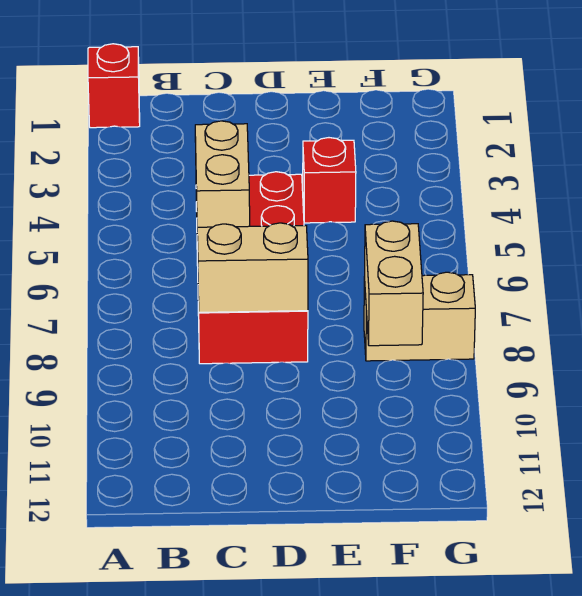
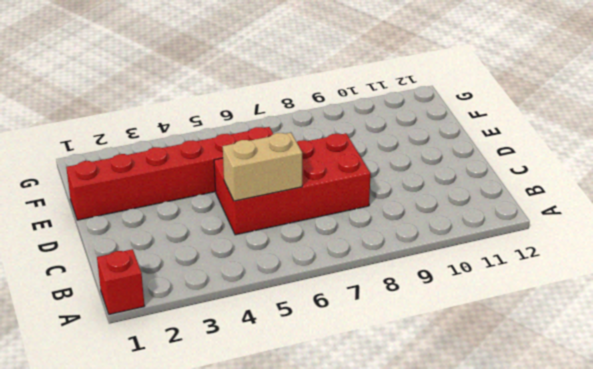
red 1x6 brick [66,127,273,220] -> red 1x1 brick [303,138,356,223]
none -> tan 1x2 brick [364,272,475,361]
none -> tan 1x2 brick [197,223,308,312]

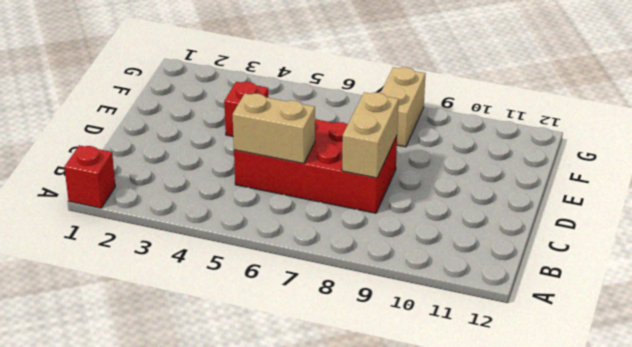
none -> tan 1x2 brick [365,221,423,346]

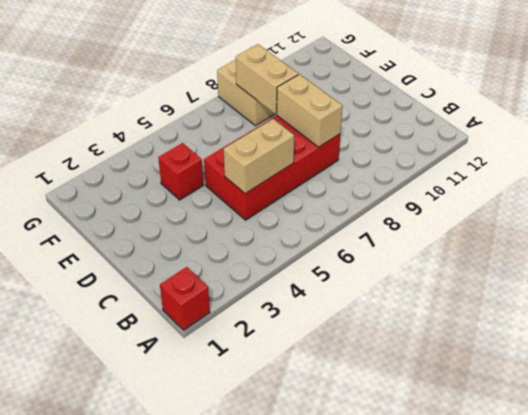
tan 1x2 brick [236,44,298,114] -> tan 1x2 brick turned to [365,221,423,346]

